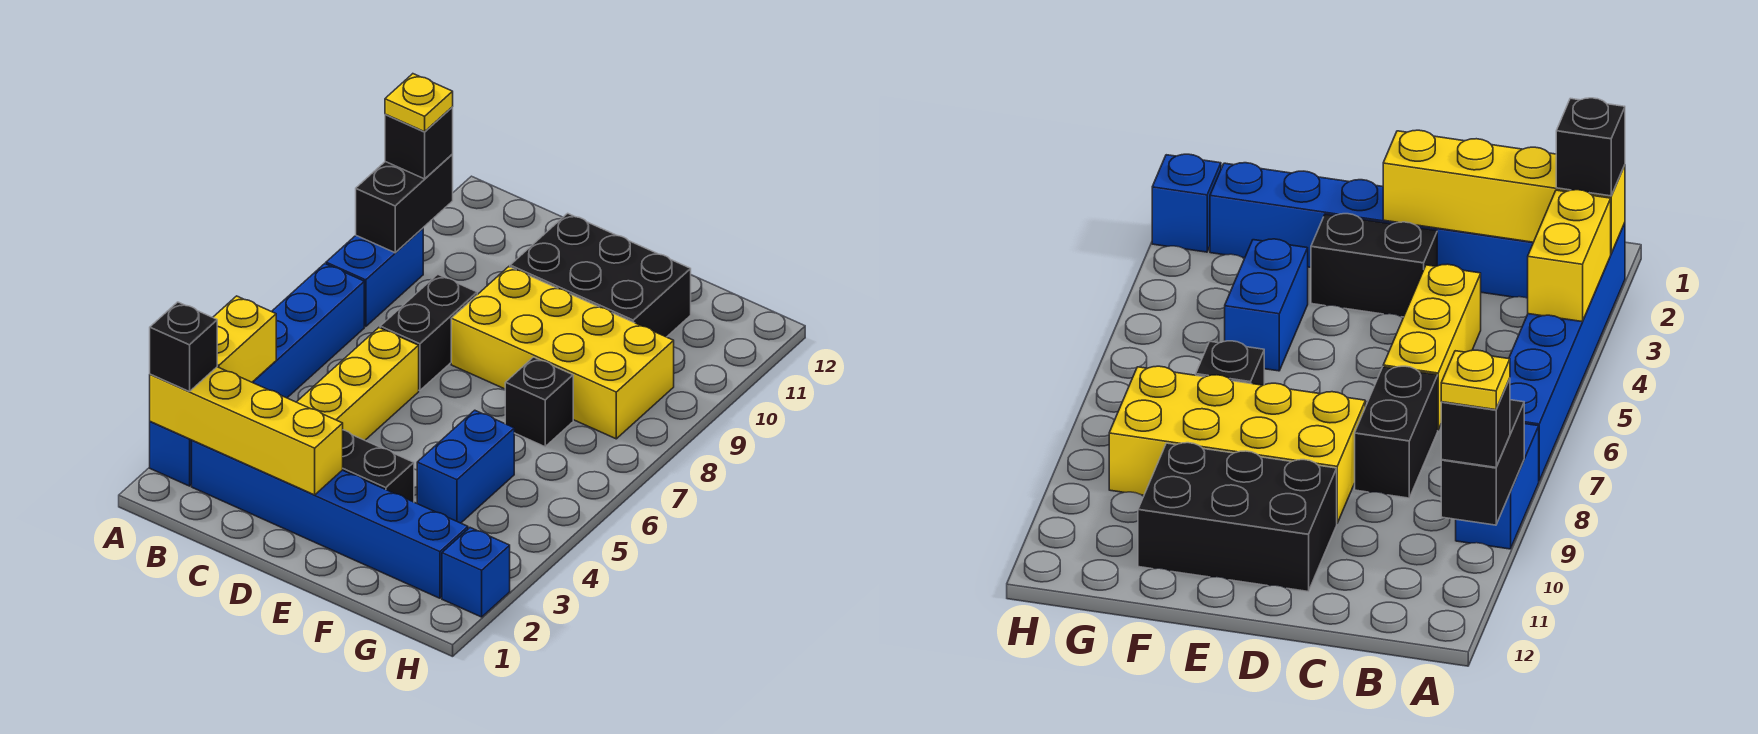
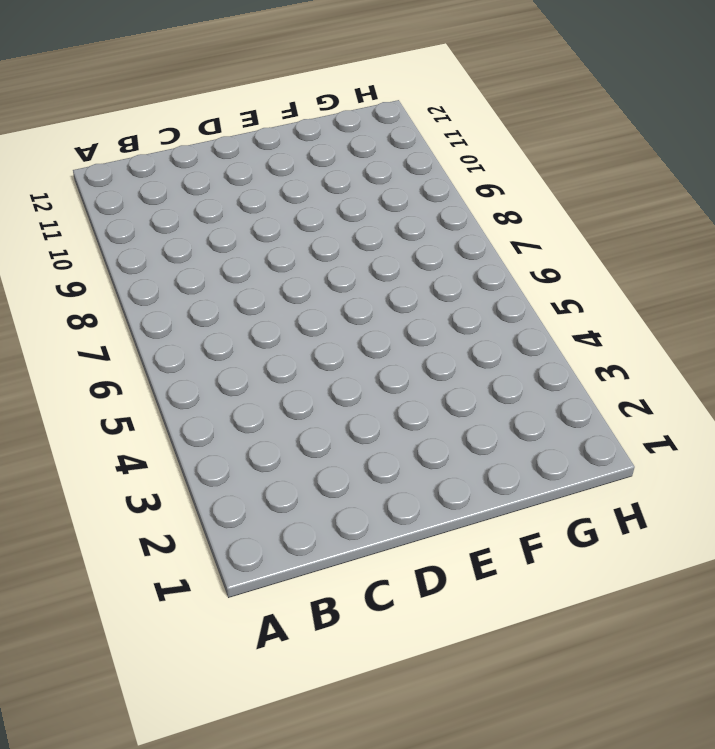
none -> blue 1x6 brick [150,264,364,486]
none -> blue 1x2 brick [326,228,423,327]
none -> blue 1x6 brick [192,440,468,598]

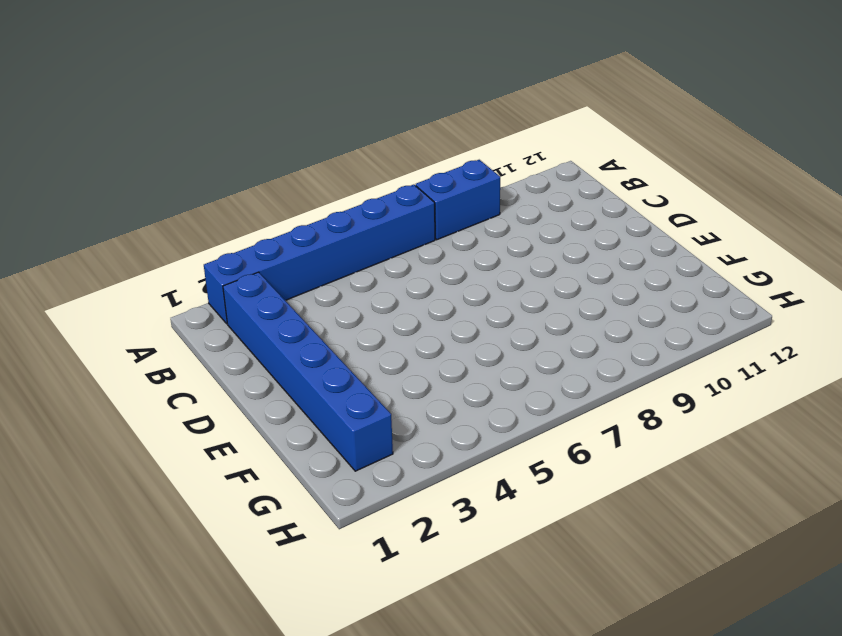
none -> yellow 1x3 brick [297,328,419,440]
none -> black 1x2 brick [380,274,477,391]
none -> black 1x2 brick [343,430,414,502]

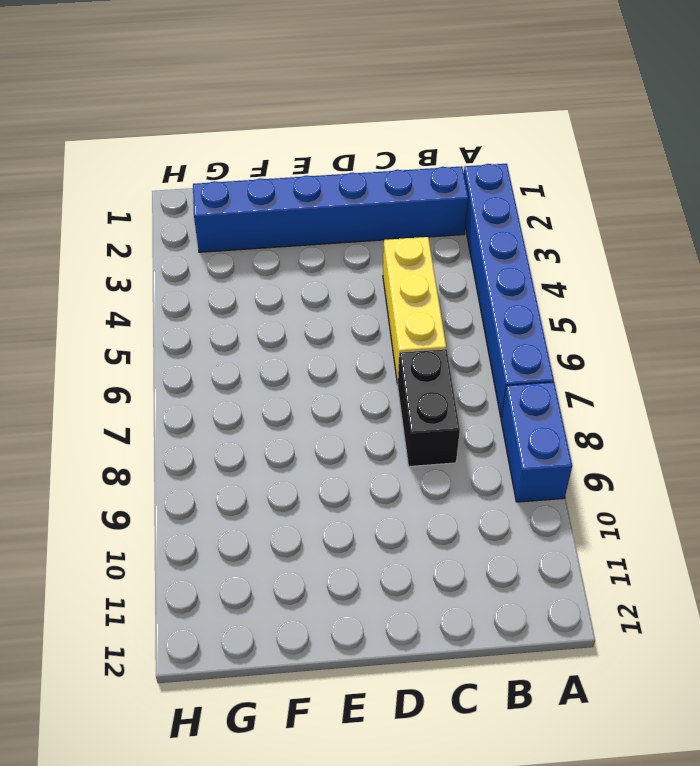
none -> black 1x2 brick [343,430,414,502]
none -> yellow 2x4 brick [451,267,674,439]
none -> black 2x3 brick [510,213,691,337]

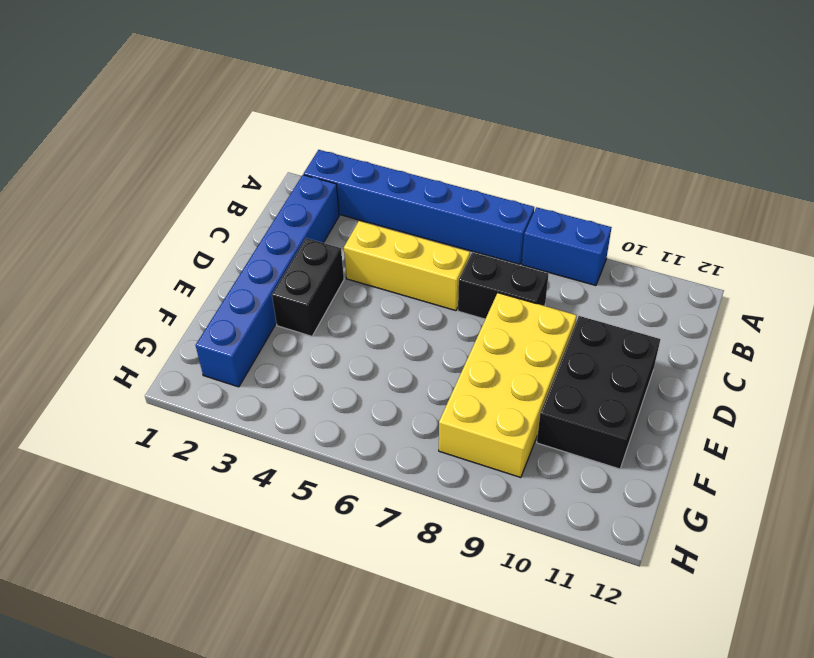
none -> blue 1x2 brick [417,410,514,523]
none -> black 1x1 brick [505,357,573,447]
none -> blue 1x1 brick [442,528,510,617]

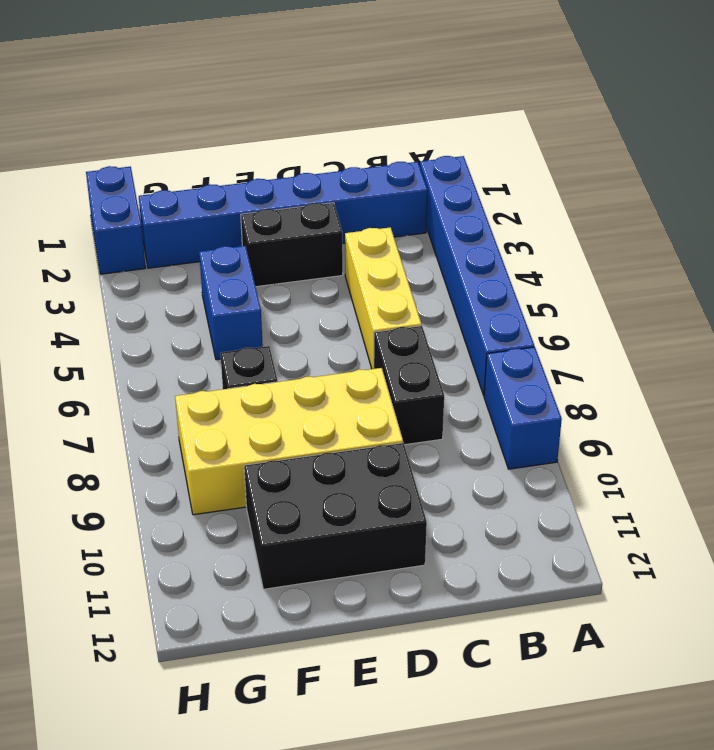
blue 1x2 brick [86,166,146,274] -> blue 1x1 brick [442,528,510,617]
none -> yellow 1x4 brick [150,367,343,495]
none -> yellow 1x2 brick [213,296,276,382]
none -> black 1x2 brick [356,155,453,253]

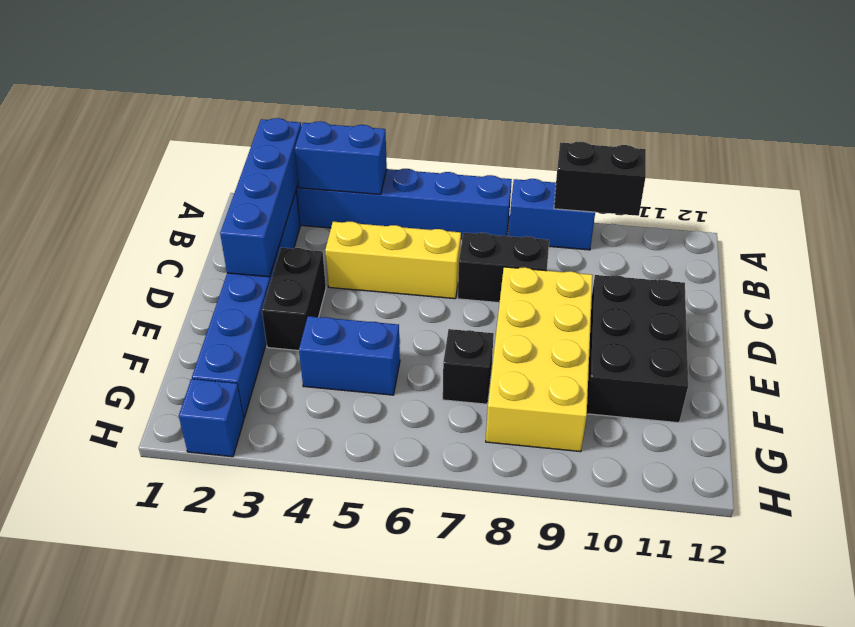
blue 1x4 brick [220,118,301,277] -> yellow 1x4 brick [150,367,343,495]
blue 1x2 brick [295,121,387,195] -> yellow 1x2 brick [213,296,276,382]
none -> black 1x1 brick [150,302,217,392]
none -> black 1x1 brick [385,107,453,179]
none -> yellow 1x1 plate [385,74,453,132]

